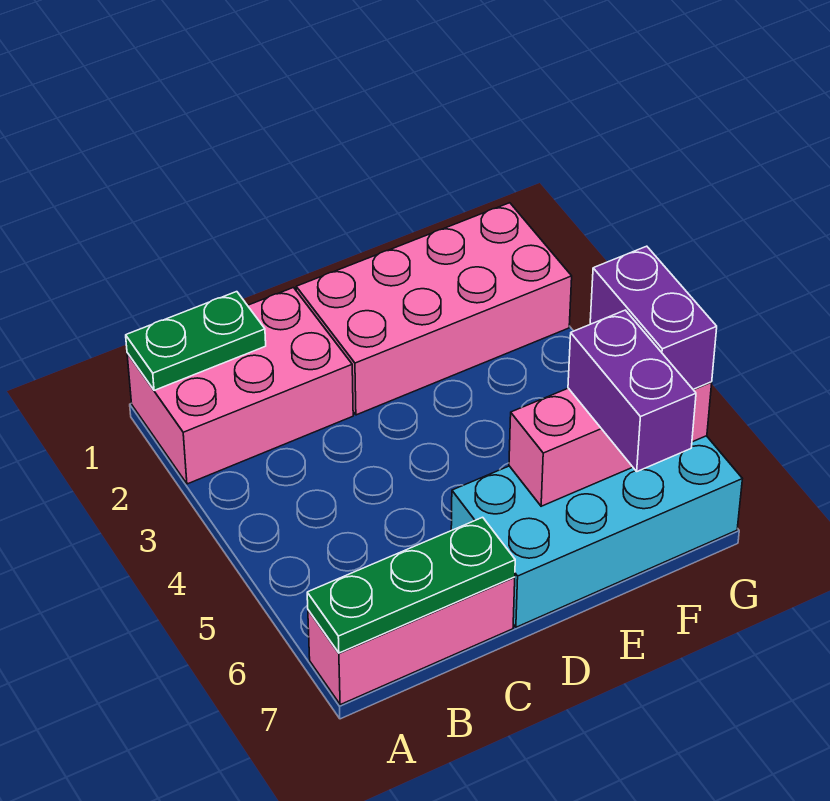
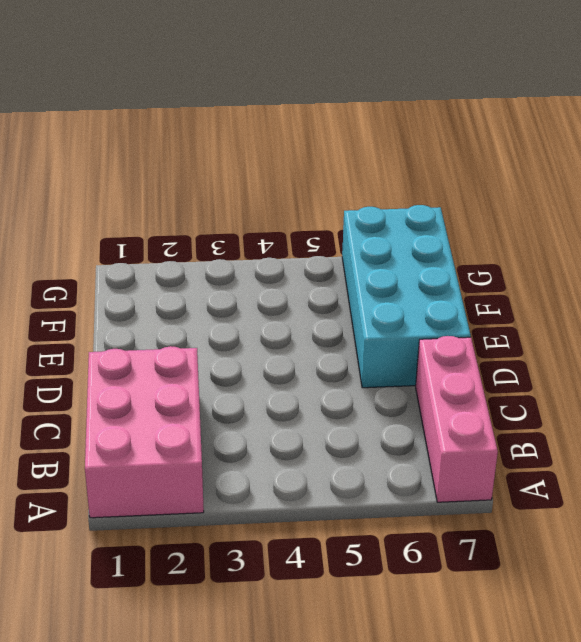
none -> pink 2x4 brick [296,203,572,415]
none -> green 1x2 plate [126,292,266,390]

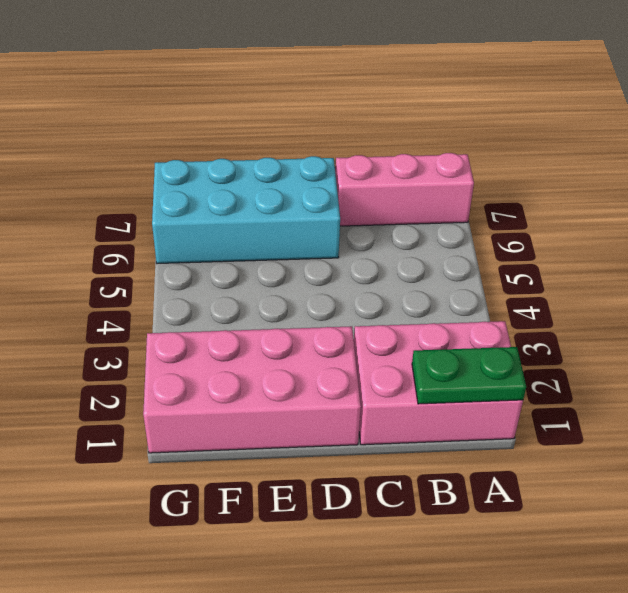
none -> green 1x3 plate [307,517,515,653]
none -> pink 1x3 brick [509,382,712,506]

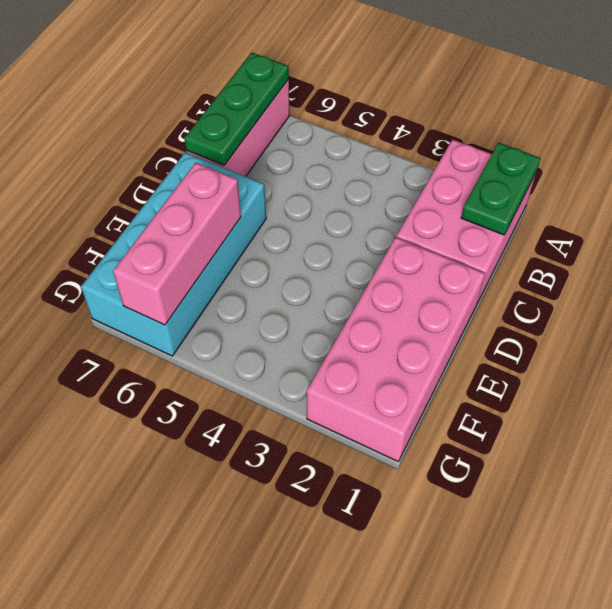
none -> purple 1x2 brick [568,310,696,471]
none -> purple 1x2 brick [590,246,717,389]

